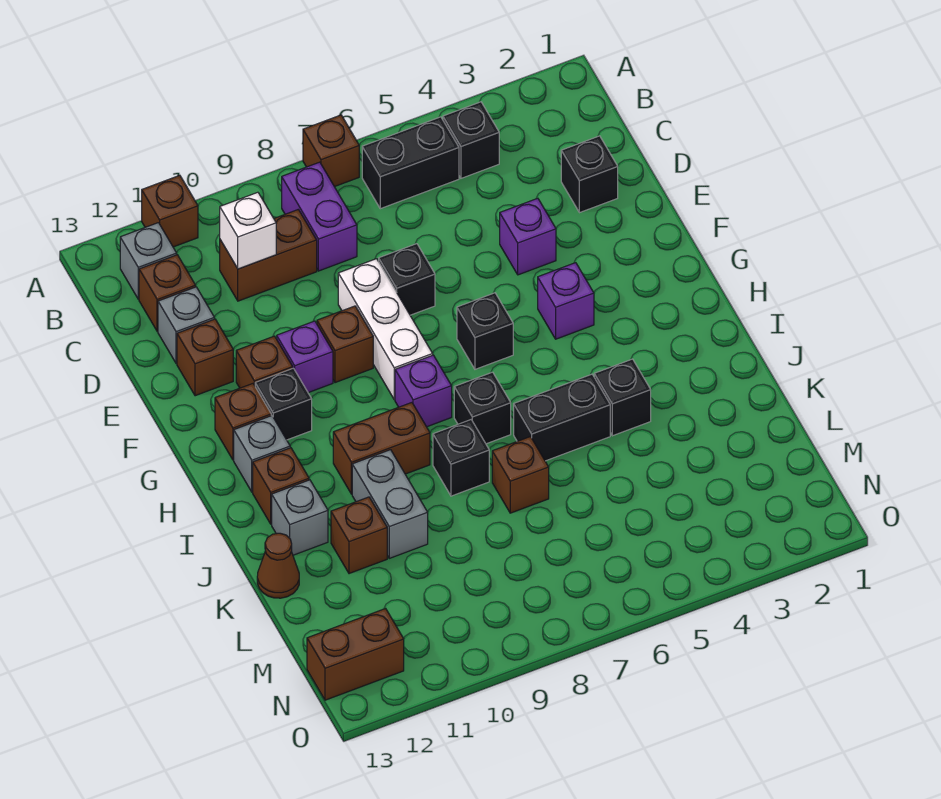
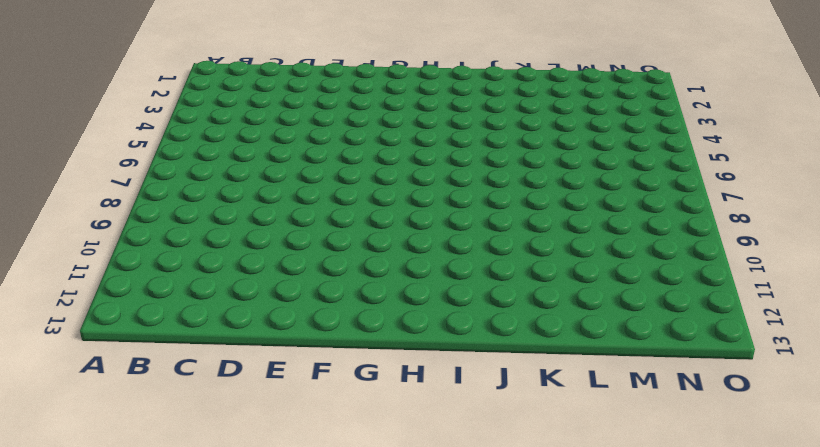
none -> brown 1x1 brick [303,115,359,187]
none -> brown 1x1 brick [142,175,198,247]
none -> black 1x1 brick [443,102,499,178]
none -> black 1x2 brick [362,117,459,209]

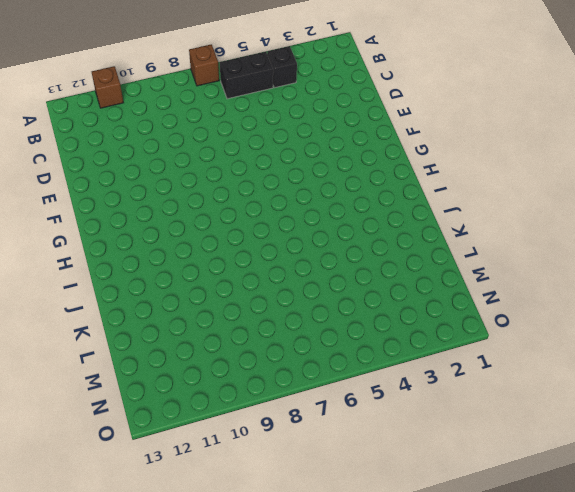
none -> purple 1x2 brick [282,162,357,271]
none -> grey 1x1 brick [120,223,177,299]
none -> brown 1x2 brick [220,210,317,301]
none -> brown 1x1 brick [139,255,196,331]

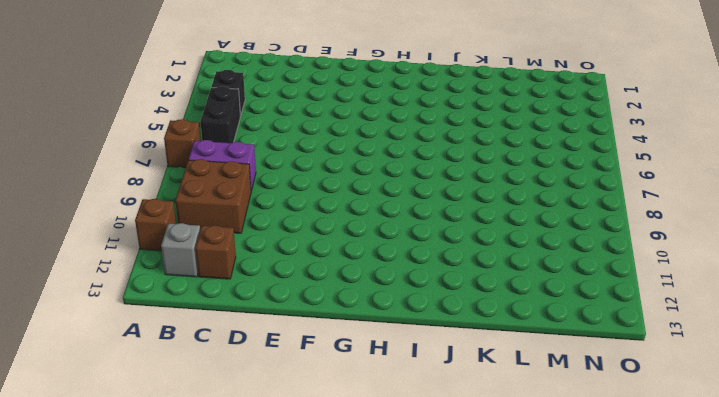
brown 2x2 brick [175,159,251,233] -> brown 1x2 brick [220,210,317,301]
none -> black 1x1 brick [561,136,618,213]
none -> grey 1x1 brick [158,287,214,364]
none -> purple 1x1 brick [500,198,556,275]
none -> black 1x1 brick [379,244,435,315]

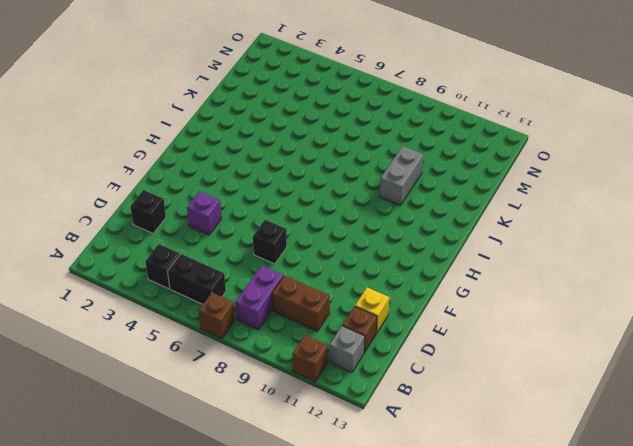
yellow 1x1 brick [355,288,389,333] -> grey 1x1 brick [158,287,214,364]
none -> white 1x3 brick [338,259,433,400]
none -> brown 1x1 brick [177,319,233,396]
none -> brown 1x1 brick [317,306,373,383]
none -> purple 1x1 brick [277,321,333,393]

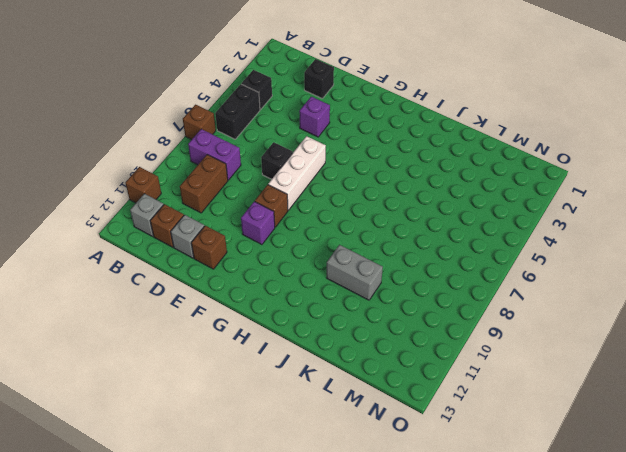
white 1x3 brick [268,136,326,210] -> white 1x3 brick turned to [338,259,433,400]
none -> brown 1x1 brick [236,336,293,388]
none -> purple 1x1 brick [538,263,594,339]
none -> black 1x1 brick [457,293,513,369]
none -> black 1x1 brick [255,368,312,440]

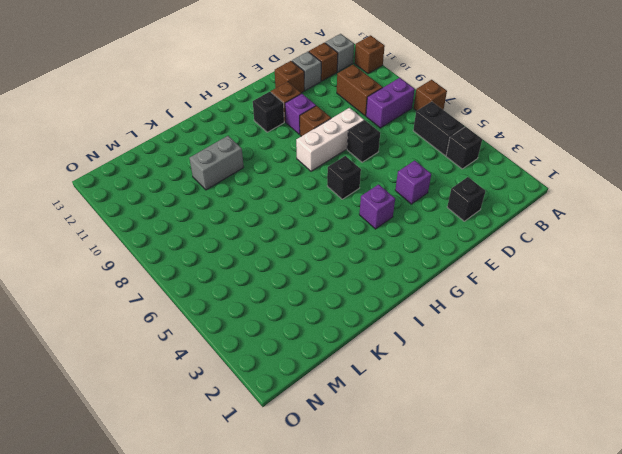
none -> brown 1x1 brick [215,384,271,460]
none -> purple 1x1 brick [395,355,452,427]
none -> grey 1x1 brick [234,416,290,492]
none -> black 1x1 brick [454,372,511,444]

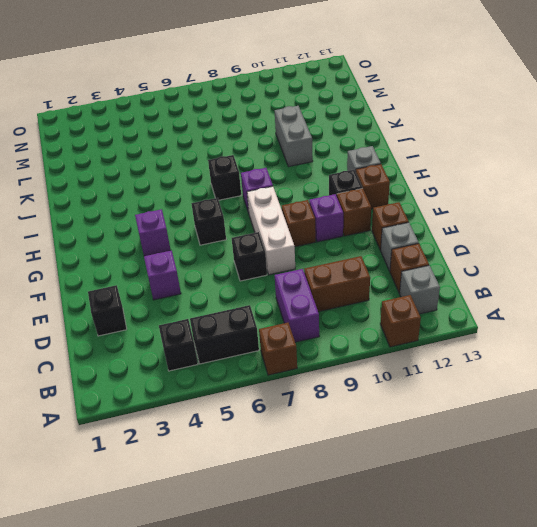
none -> brown 1x2 brick [333,403,430,494]
none -> brown 1x1 brick [253,448,309,524]
none -> black 1x1 brick [594,359,651,436]
none -> black 1x2 brick [514,374,610,461]

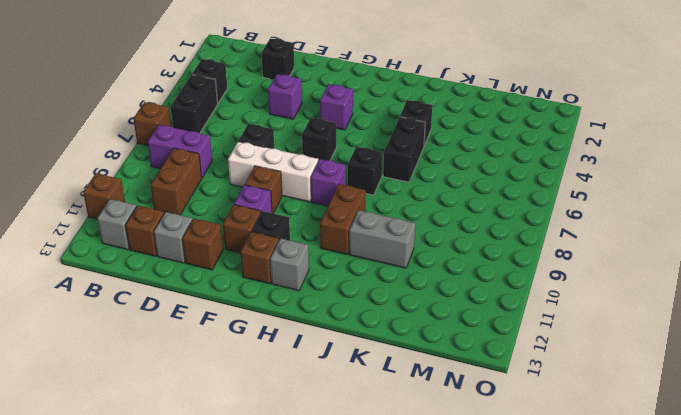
none -> brown 1x1 brick [253,448,309,524]
none -> black 1x1 brick [433,420,489,496]
none -> grey 1x1 brick [272,480,328,555]
none -> brown 1x1 brick [492,437,549,513]

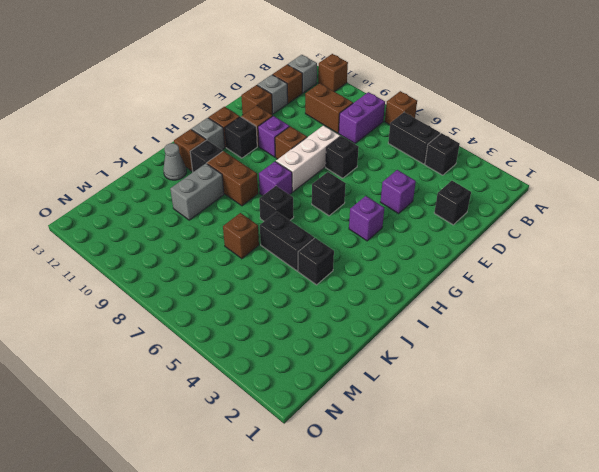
black 1x1 brick [190,140,223,172] -> black 1x1 brick moved to [433,420,489,496]
grey 1x1 cone [163,143,186,180] -> grey 1x1 brick [272,480,328,555]
none -> brown 1x1 brick [331,497,387,574]
none -> brown 1x1 cone [257,533,299,598]
none -> brown 1x2 brick [307,608,404,700]
none -> white 1x1 brick [220,192,276,269]

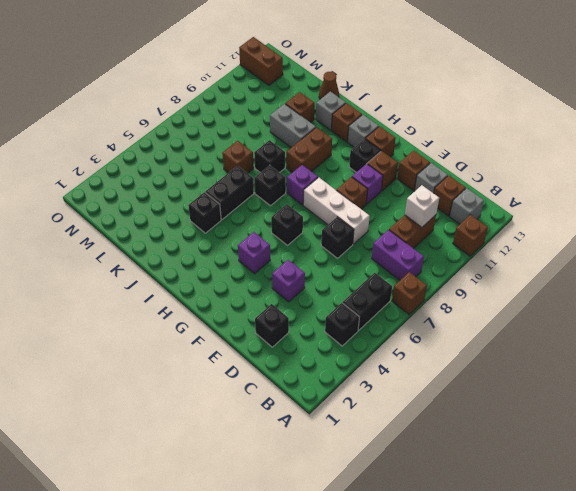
brown 1x2 brick [239,37,283,85] -> brown 1x2 brick turned to [307,608,404,700]

